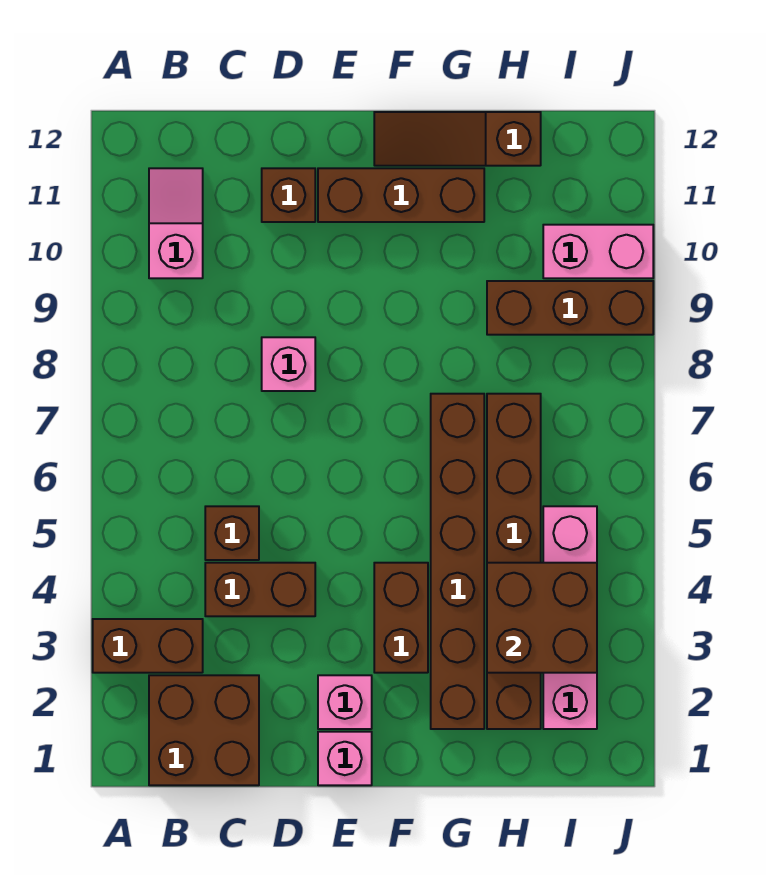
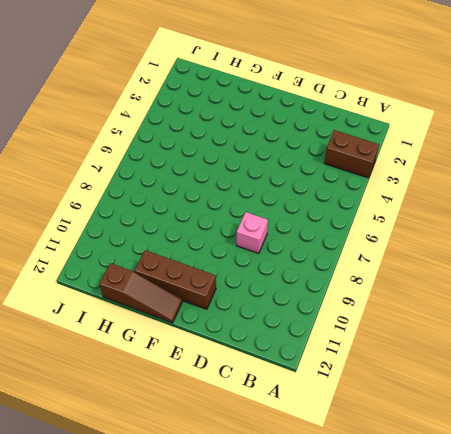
none -> brown 2x2 brick [149,675,259,785]
none -> pink 1x2 slope [149,168,203,278]
none -> brown 1x2 brick [205,563,315,616]

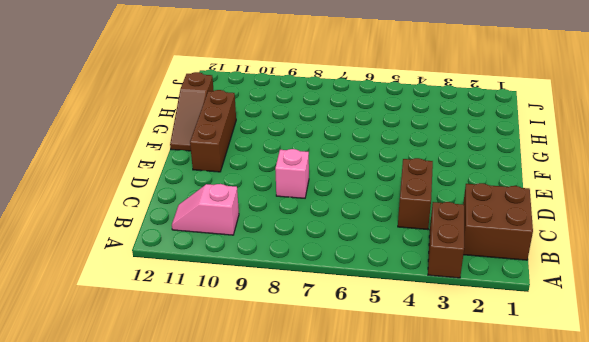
none -> brown 1x1 brick [205,506,259,560]
none -> brown 1x1 brick [262,168,315,222]
none -> pink 1x1 brick [318,732,372,785]

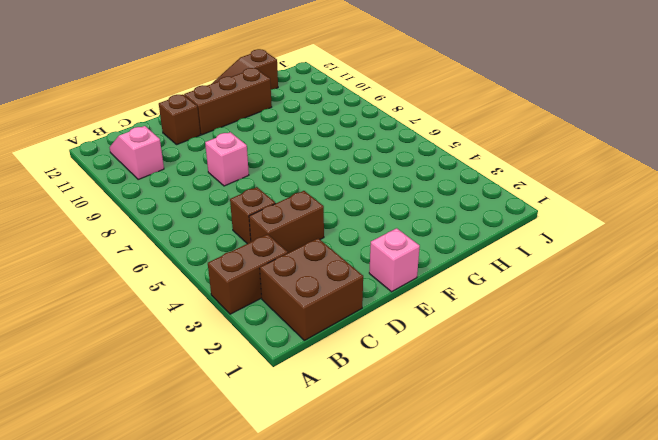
none -> pink 1x1 brick [318,675,372,729]
none -> brown 1x2 brick [374,563,428,673]
none -> brown 1x6 brick [431,394,484,729]

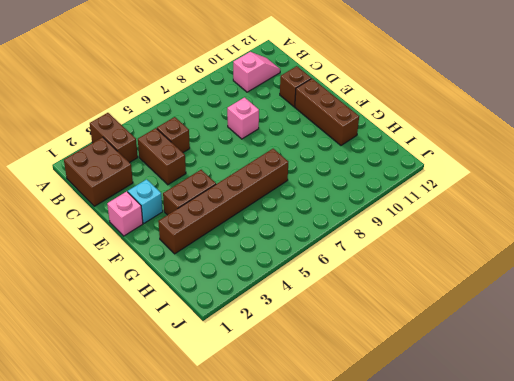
cyan 1x1 brick [128,179,163,223] -> pink 1x1 brick [318,675,372,729]
none -> brown 1x3 slope [374,112,541,166]
none -> brown 1x6 brick [487,394,541,729]
none -> brown 1x3 brick [487,281,653,335]

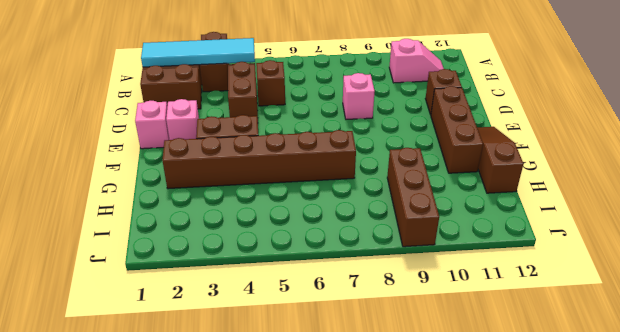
cyan 1x4 tile [141,38,255,67] -> none
none -> brown 1x6 brick [487,394,541,729]
none -> pink 1x4 brick [543,506,597,729]
none -> pink 1x2 brick [543,225,653,278]

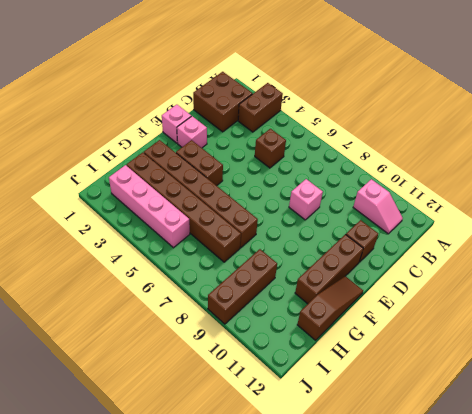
none -> brown 1x2 brick [205,563,315,616]
none -> pink 1x2 brick [543,225,653,278]
none -> brown 2x2 brick [487,563,597,673]

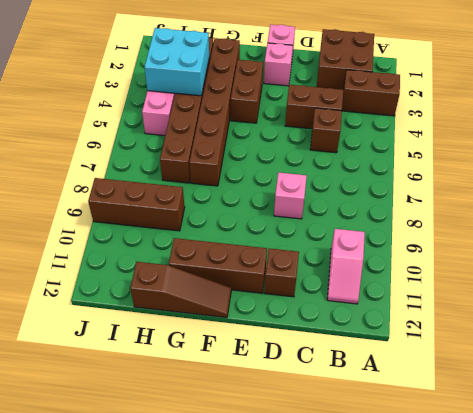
cyan 2x2 brick [144,28,209,96] -> brown 2x2 brick [487,563,597,673]
none -> pink 1x2 brick [543,225,653,278]

